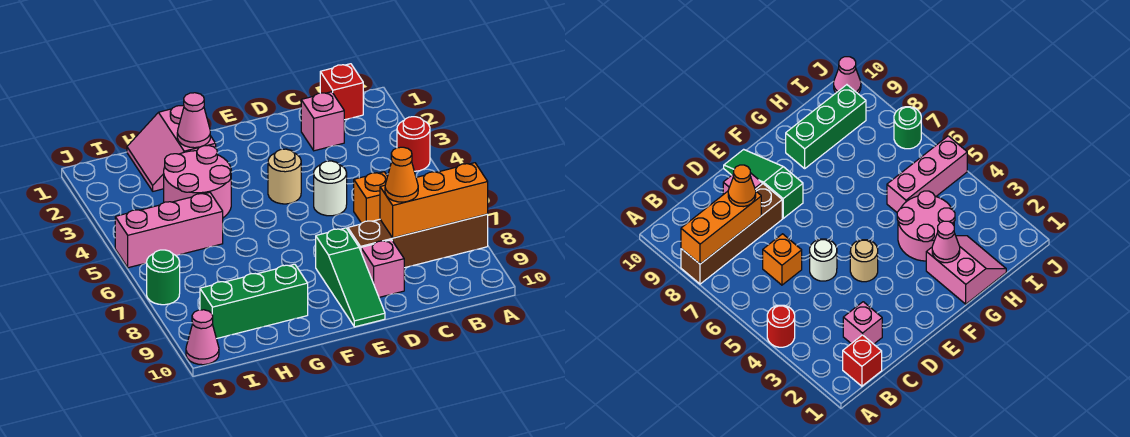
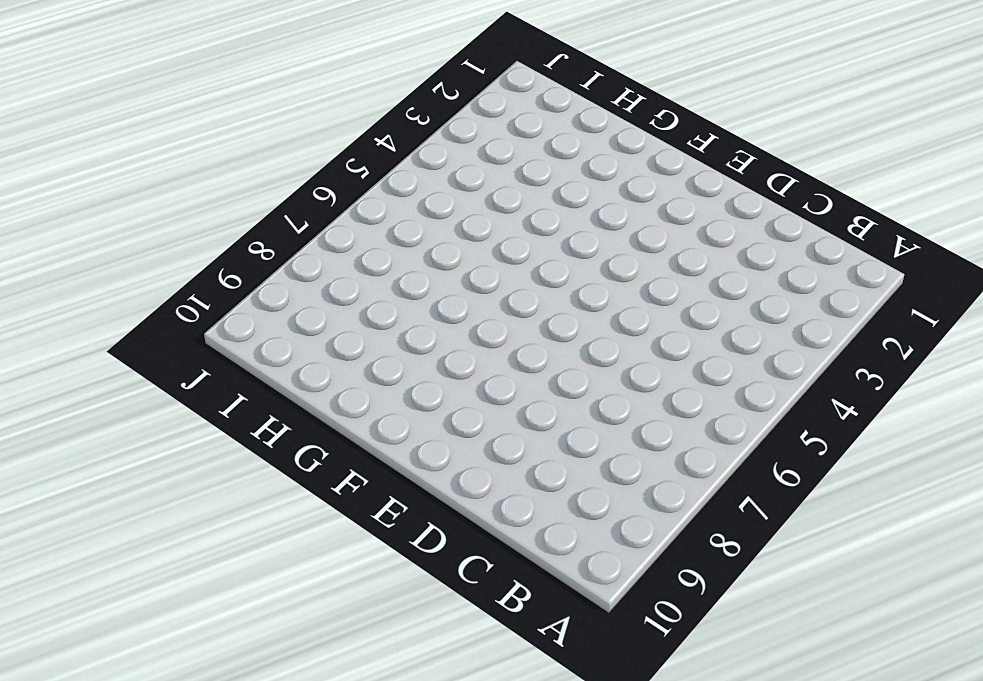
none -> red 1x1 round brick [397,117,430,171]
none -> brown 1x4 brick [348,214,488,268]
none -> red 1x1 brick [320,64,363,120]

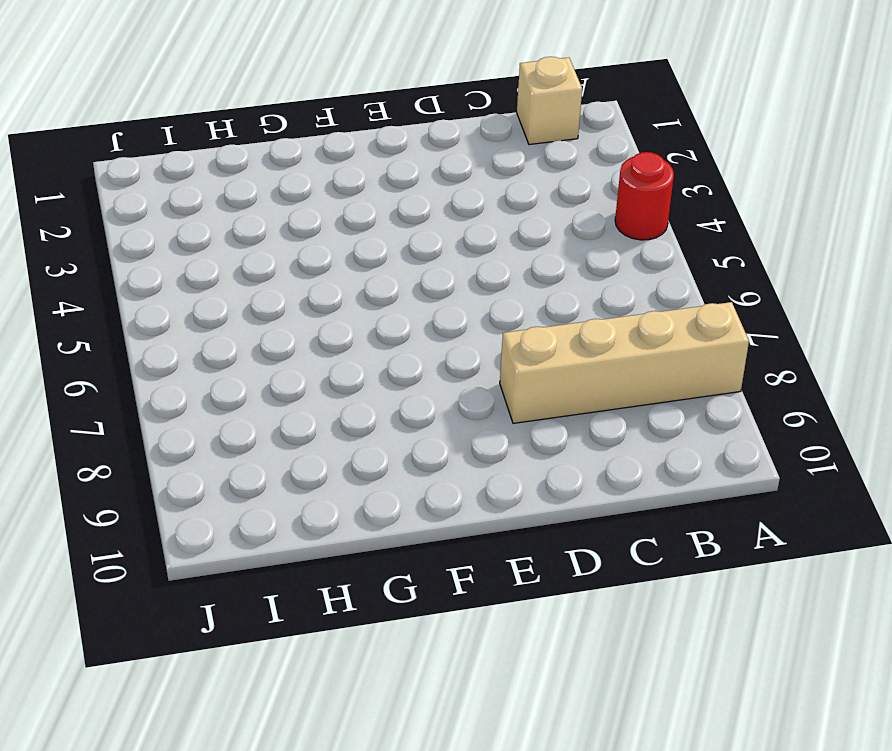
tan 1x4 brick [500,302,749,423] -> brown 1x4 brick [348,214,488,268]
tan 1x1 brick [517,57,582,145] -> red 1x1 brick [320,64,363,120]
none -> pink 1x1 brick [301,92,344,151]
none -> orange 1x1 brick [354,172,388,223]
none -> white 1x1 round brick [314,161,347,216]

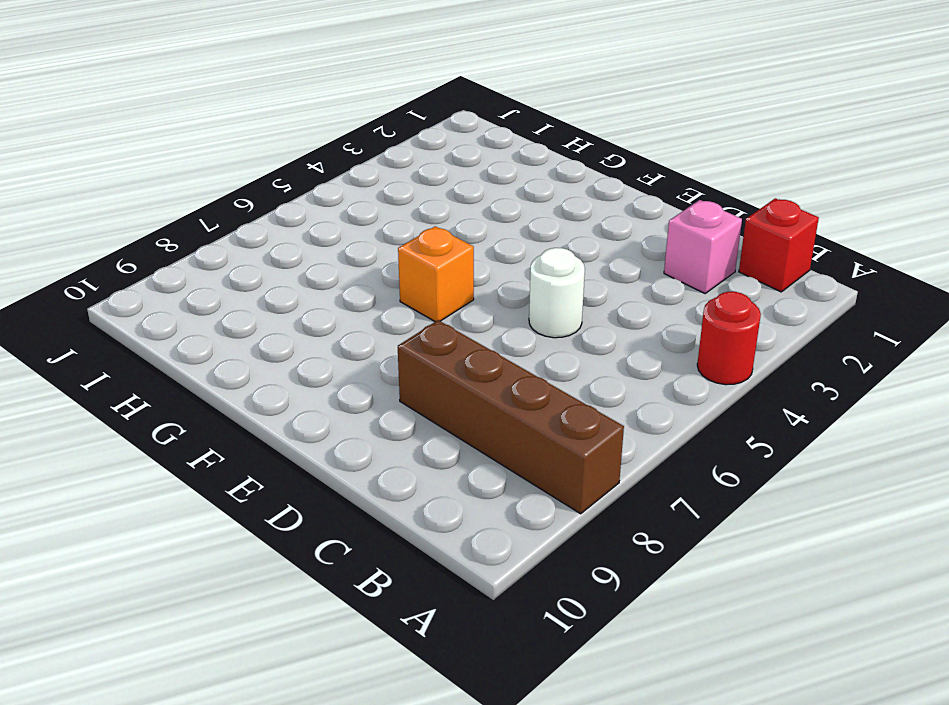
orange 1x1 brick [398,226,474,322] -> orange 1x1 brick moved to [354,172,388,223]
none -> pink 1x1 brick [361,240,404,297]
none -> tan 1x1 round brick [268,149,301,204]
none -> green 1x3 slope [316,228,385,327]

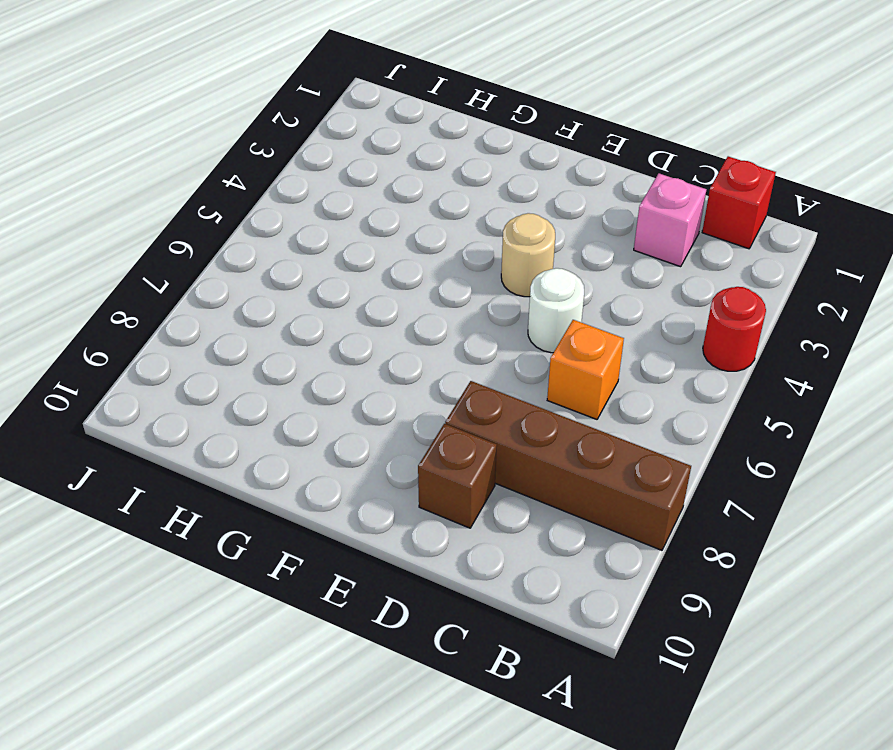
brown 1x1 brick [418,424,497,528] -> pink 1x1 brick [361,240,404,297]
none -> green 1x3 slope [316,228,385,327]
none -> pink 2x2 slope [127,106,216,191]
none -> pink 2x2 round brick [164,145,231,218]

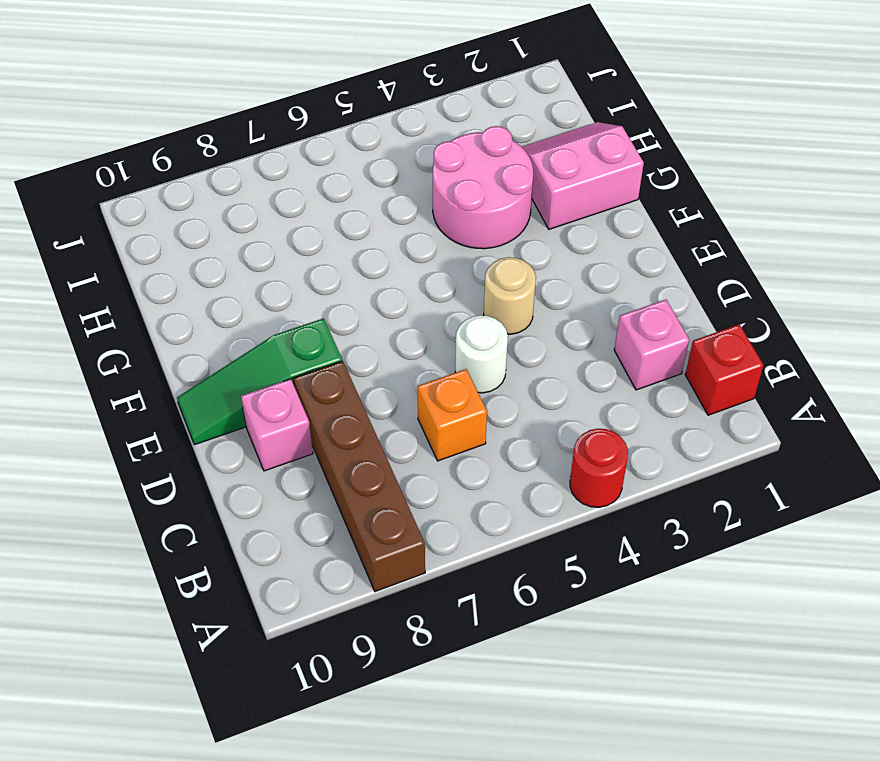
none -> green 1x3 brick [200,264,308,339]
none -> pink 1x3 brick [115,193,223,268]
none -> green 1x1 round brick [147,250,180,305]

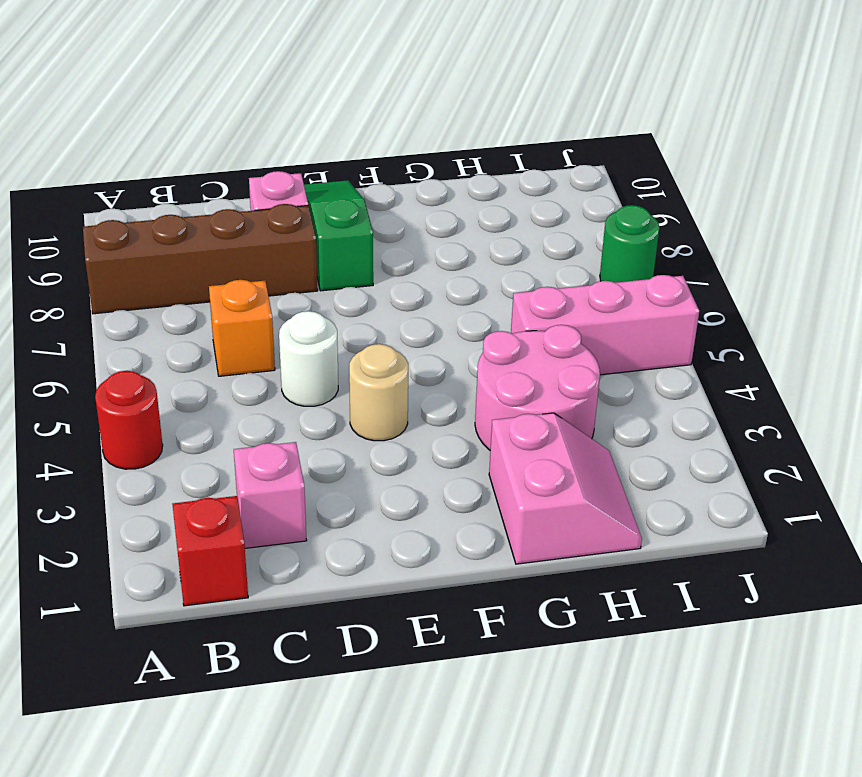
none -> green 1x3 brick [200,264,308,339]
none -> pink 1x1 cone [186,310,219,365]
none -> orange 1x3 brick [380,163,488,238]

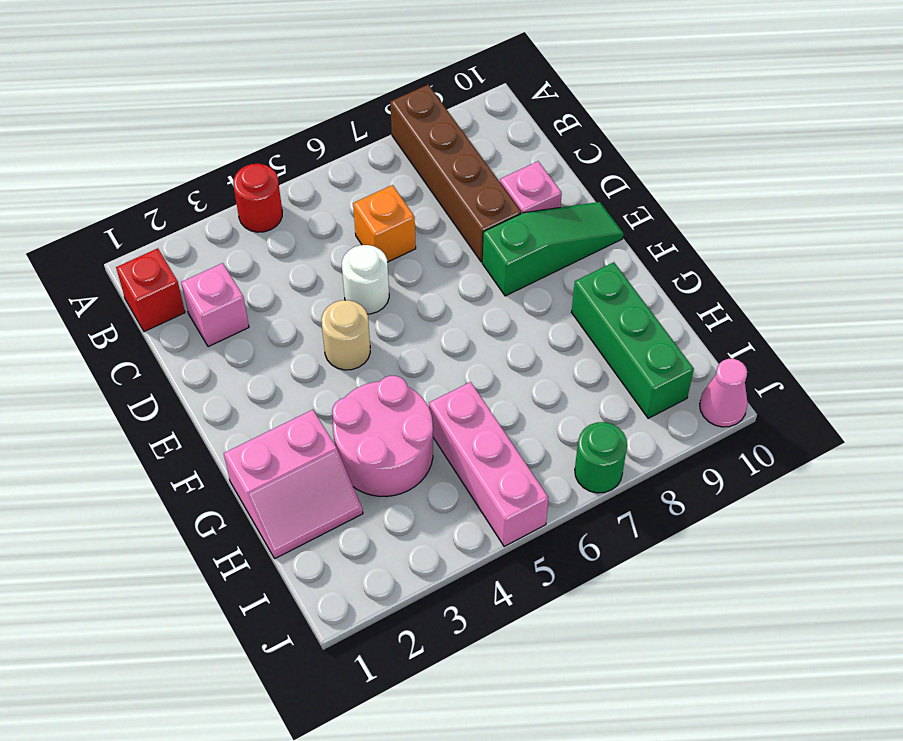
none -> orange 1x3 brick [380,163,488,238]
none -> pink 1x1 cone [177,93,210,148]
none -> orange 1x1 cone [385,147,418,202]

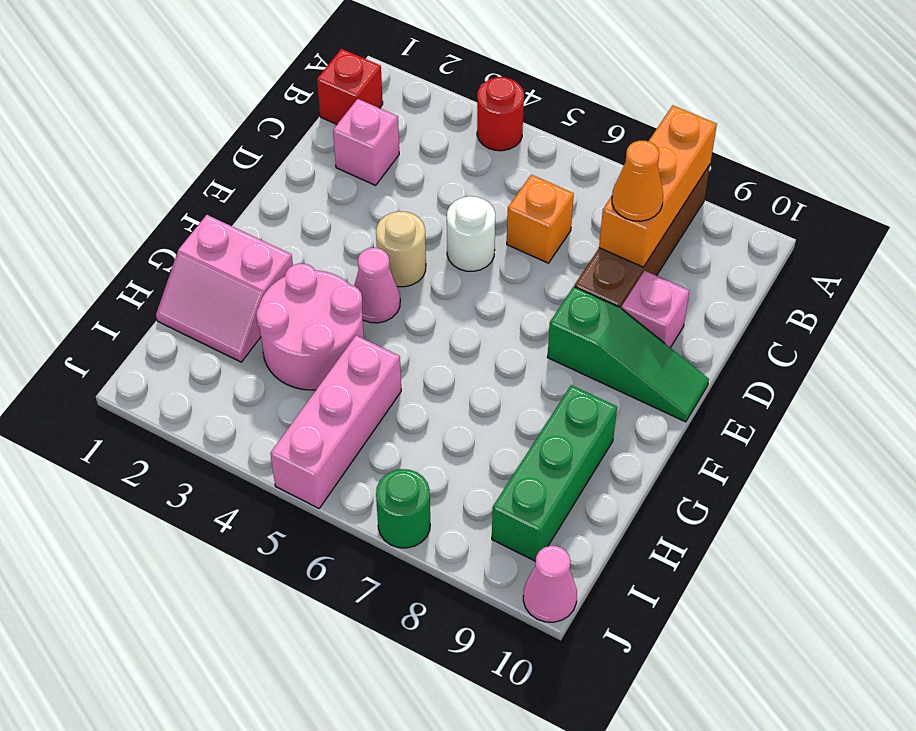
pink 1x1 cone [354,248,400,323] -> pink 1x1 cone moved to [177,93,210,148]

